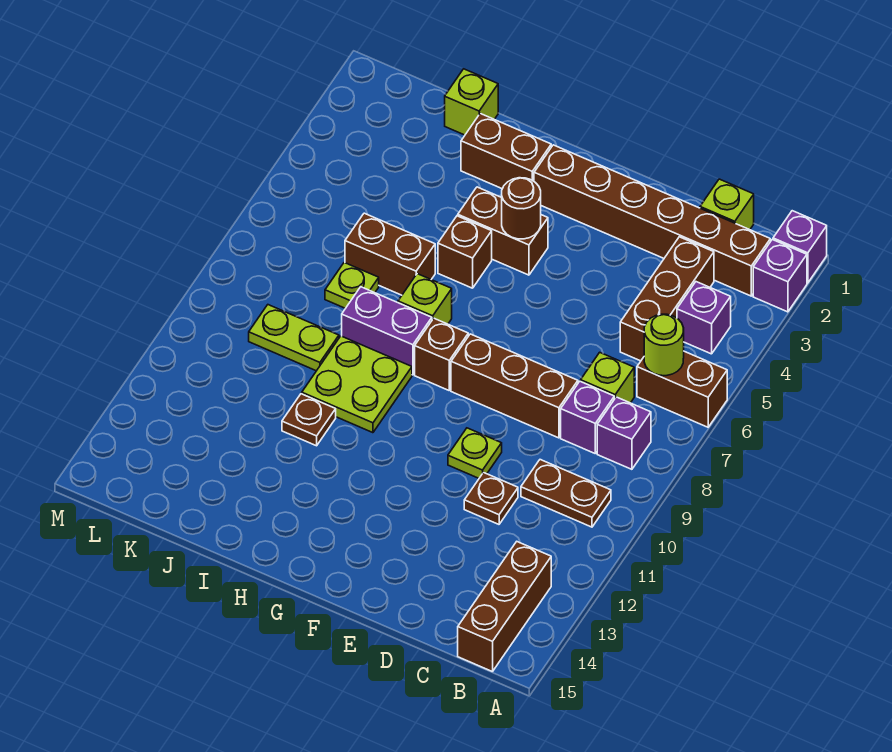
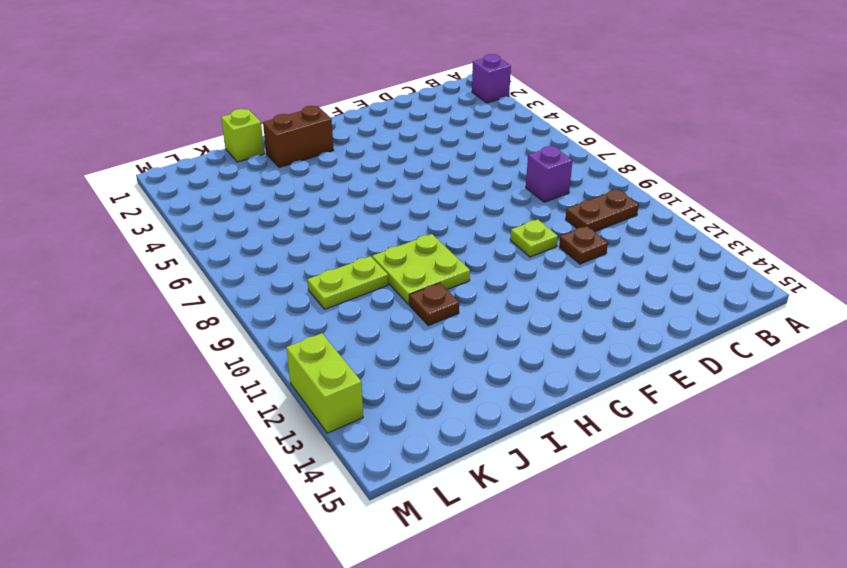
lime 1x2 brick [286,333,363,433] -> none
none -> purple 1x1 brick [773,211,827,283]
none -> brown 1x2 brick [637,351,727,427]
none -> brown 1x6 brick [534,145,770,296]

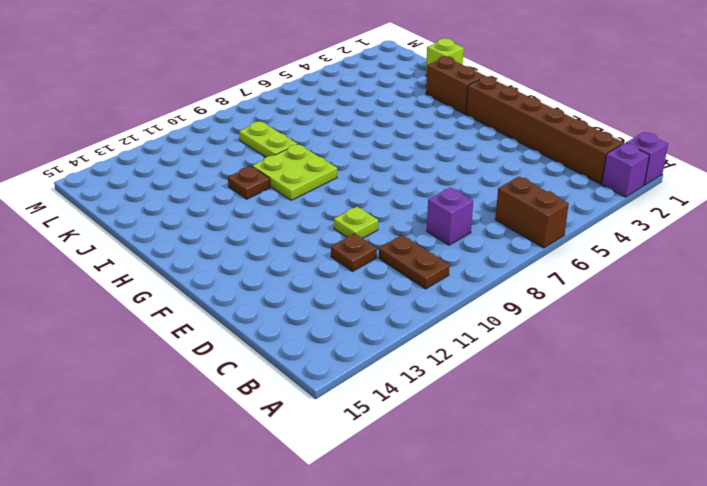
none -> purple 1x1 brick [677,282,731,354]
none -> purple 1x1 brick [597,397,651,469]
none -> brown 1x3 brick [458,542,551,672]

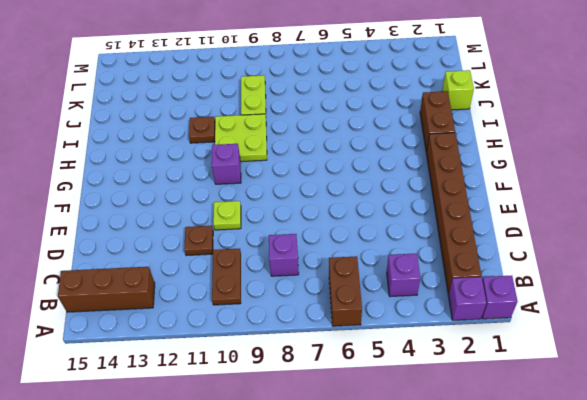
purple 1x1 brick [212,144,241,184] -> purple 1x1 brick moved to [597,397,651,469]
none -> lime 1x1 brick [700,179,754,230]
none -> brown 1x3 brick [620,237,714,361]
none -> lime 1x1 brick [581,352,634,403]

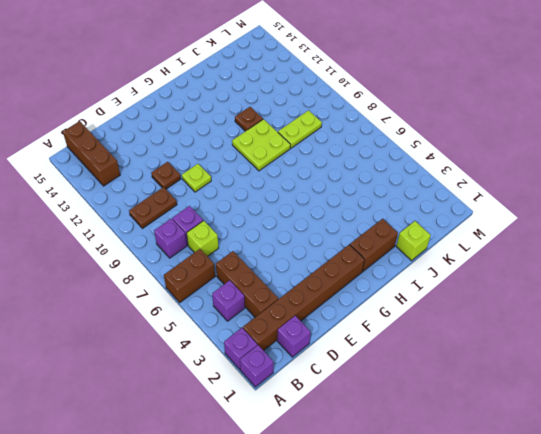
purple 1x1 brick [277,316,311,357] -> lime 1x1 brick [700,179,754,230]
none -> brown 1x3 brick [451,334,578,438]
none -> brown 1x2 brick [458,187,548,275]
none -> brown 1x1 brick [415,318,468,390]

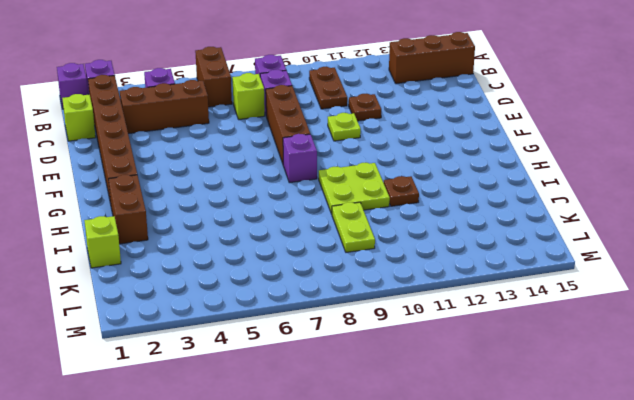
purple 1x1 brick [283,134,317,183] -> brown 1x1 brick [415,318,468,390]
none -> brown 1x2 brick [458,187,548,275]
none -> brown 1x1 brick [438,216,492,288]
none -> lime 1x1 brick [398,274,452,324]

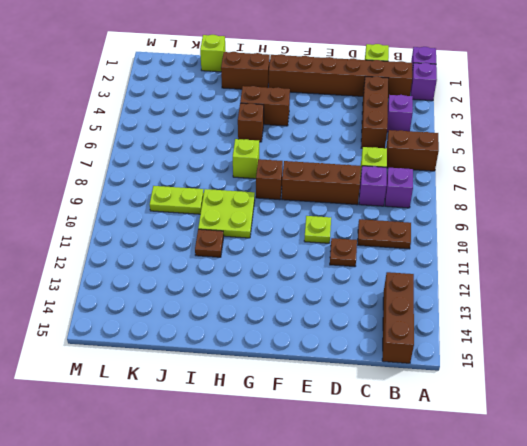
none -> purple 1x2 brick [342,287,432,375]
none -> brown 1x2 brick [345,213,435,295]
none -> lime 1x1 plate [325,263,379,308]

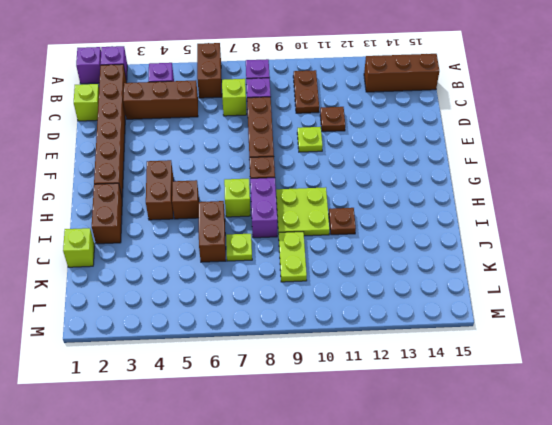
none -> lime 1x1 round brick [644,314,684,376]
none -> brown 1x1 round brick [502,178,541,239]

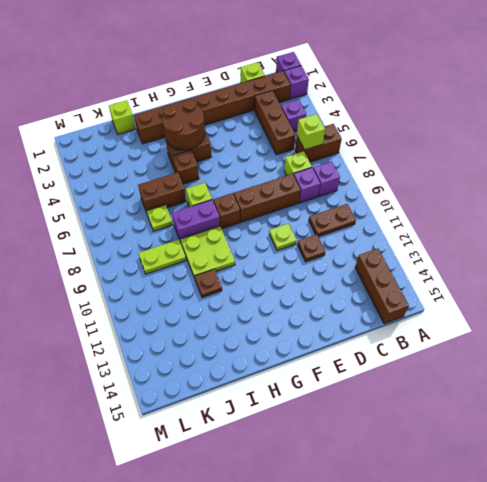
lime 1x1 brick [297,114,325,150] -> lime 1x1 round brick [644,314,684,376]
brown 2x2 round brick [162,99,205,150] -> brown 1x1 round brick [502,178,541,239]

